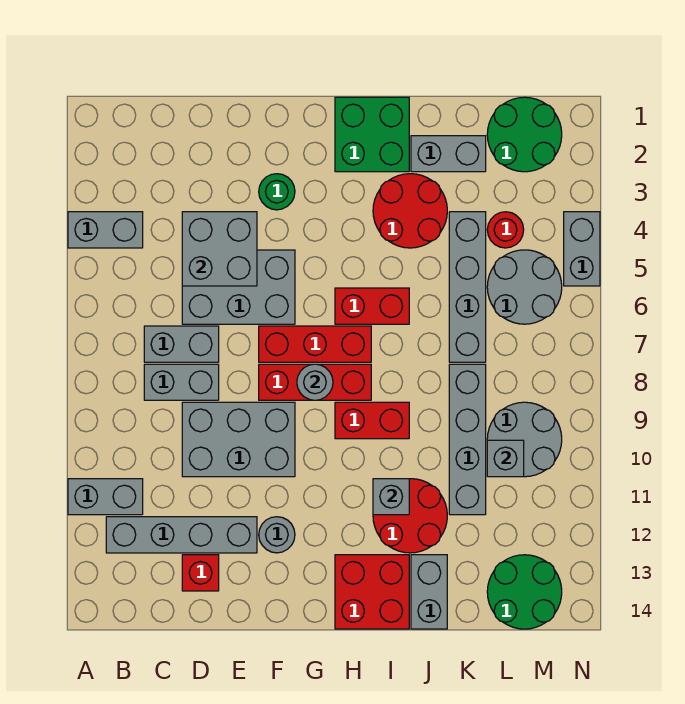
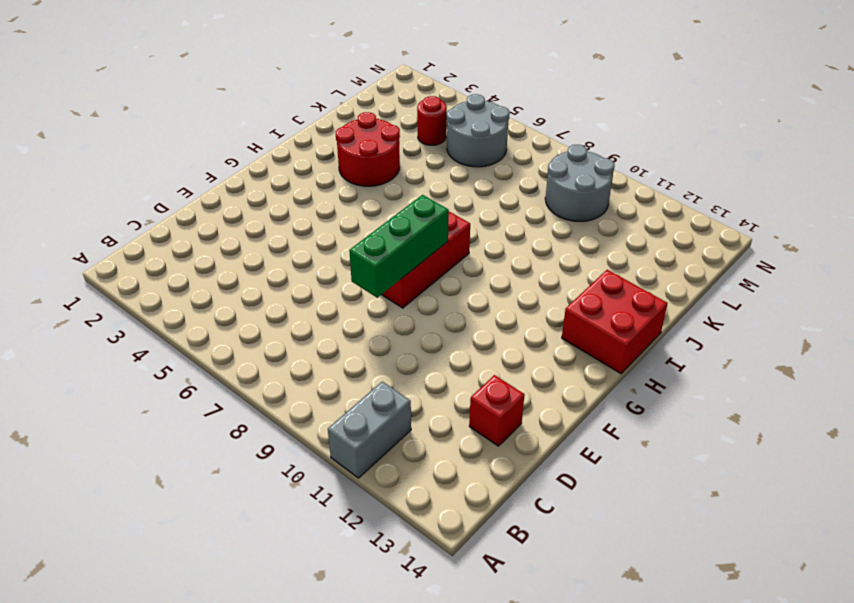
green 1x3 brick [349,195,449,298] -> grey 1x1 round brick [297,364,333,400]
none -> grey 1x2 brick [68,212,143,248]
none -> grey 1x4 brick [106,517,257,553]
none -> grey 1x2 brick [144,326,219,362]
none -> grey 1x2 brick [144,364,219,400]

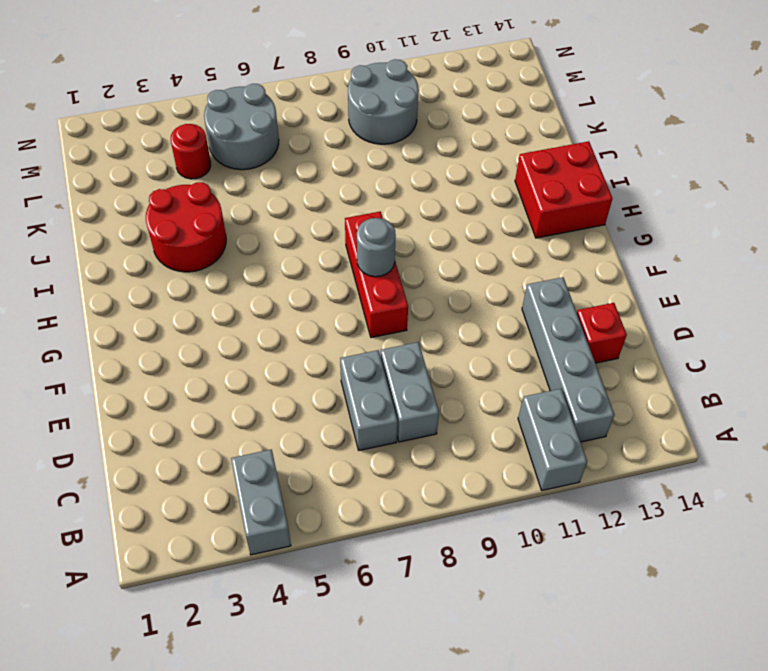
none -> grey 2x3 brick [182,250,295,324]
none -> grey 2x3 brick [182,402,295,477]
none -> green 1x1 round brick [259,174,295,210]
none -> red 1x3 brick [259,326,371,362]

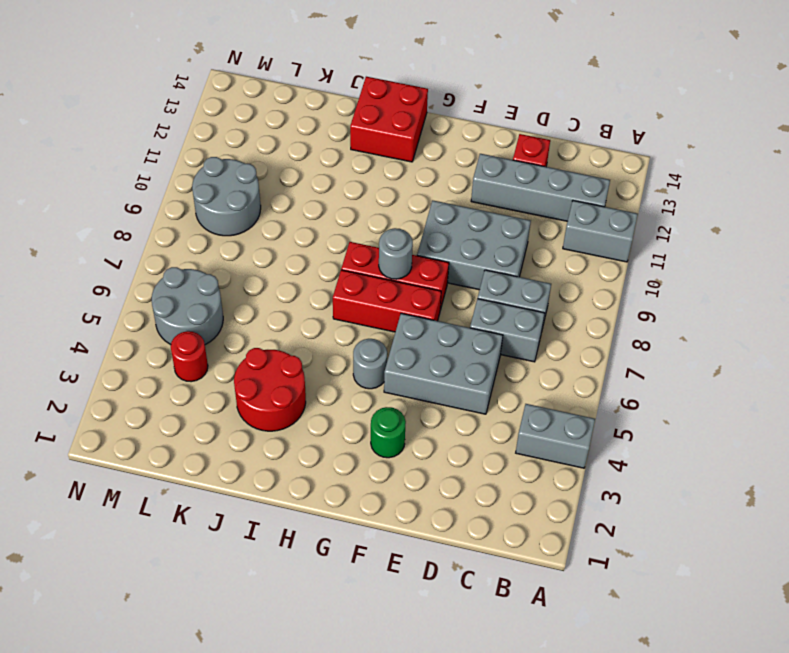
grey 1x1 round brick [353,339,387,389] -> grey 1x1 round brick moved to [259,517,295,553]
none -> green 2x2 brick [335,97,409,172]
none -> red 1x2 brick [335,288,409,324]
none -> red 1x2 brick [335,402,409,439]
none -> red 2x2 round brick [373,479,447,553]

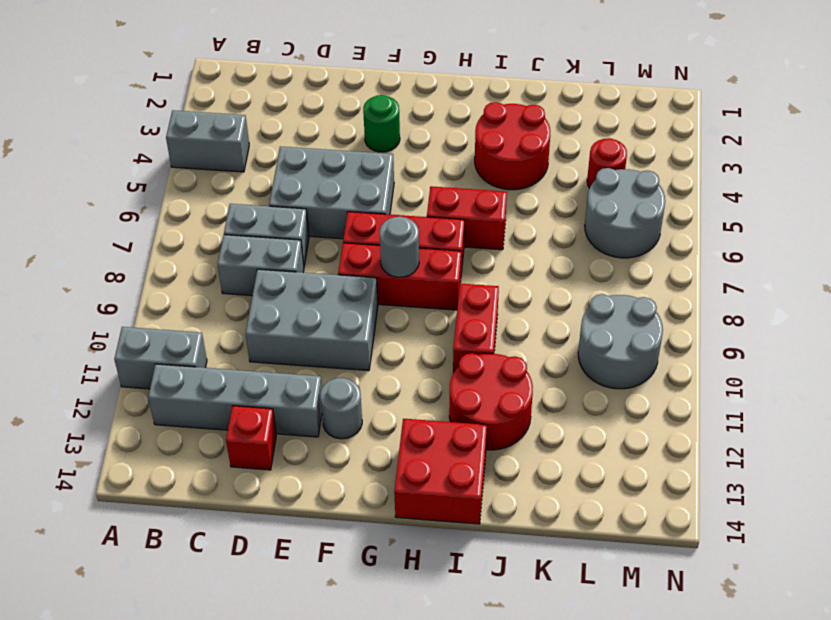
red 1x2 brick [453,284,499,373] -> red 1x2 brick turned to [335,402,409,439]
none -> green 2x2 brick [335,97,409,172]
none -> grey 1x2 brick [411,136,486,172]
none -> grey 1x2 brick [411,555,447,629]
none -> grey 1x4 brick [449,212,486,362]

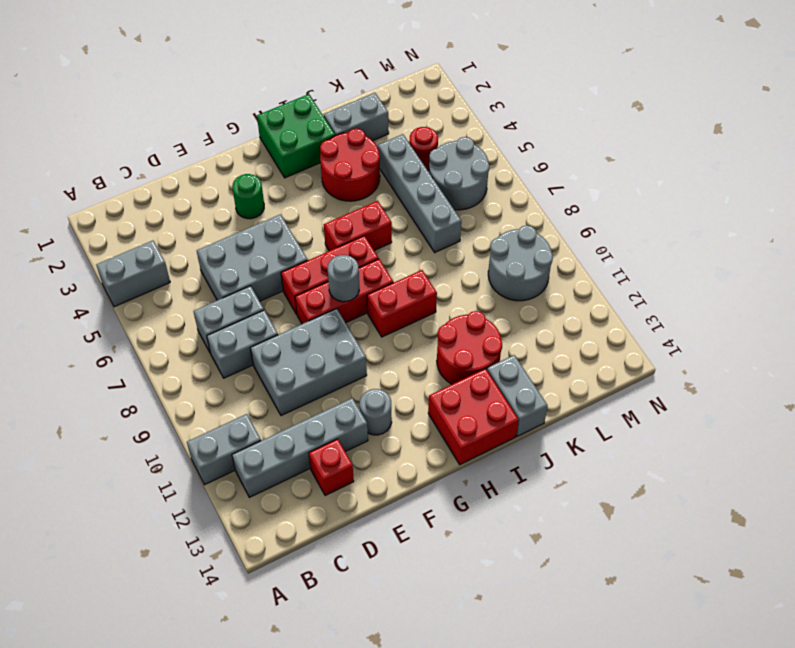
none -> grey 1x4 brick [449,364,486,515]
none -> green 2x2 round brick [487,97,562,172]
none -> green 2x2 round brick [487,555,562,629]
none -> grey 1x2 brick [564,212,600,286]

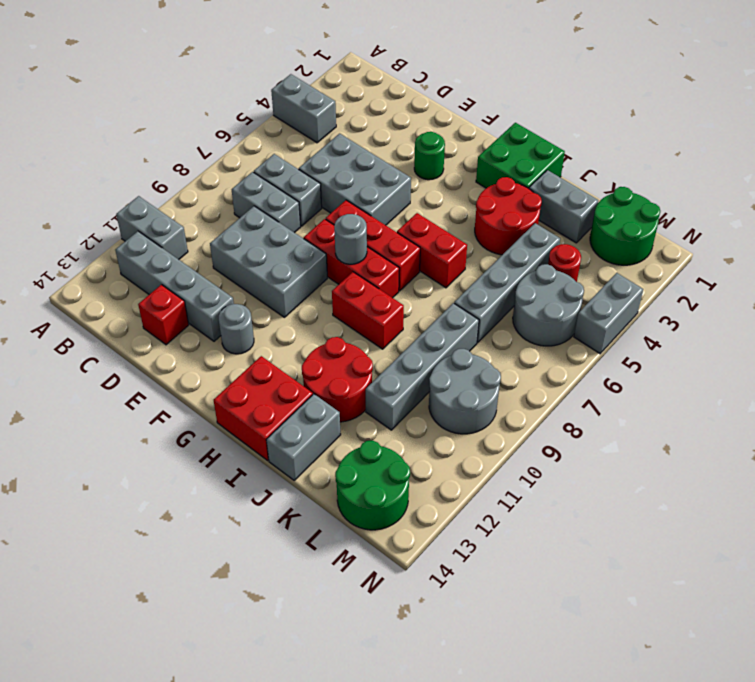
none -> grey 2x2 brick [182,212,257,286]
none -> grey 1x1 brick [373,479,409,515]
none -> grey 1x1 brick [487,440,524,477]

